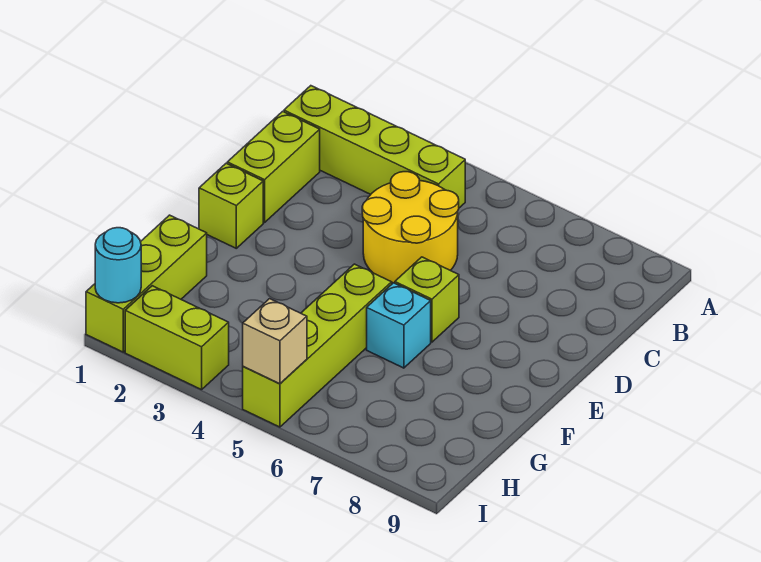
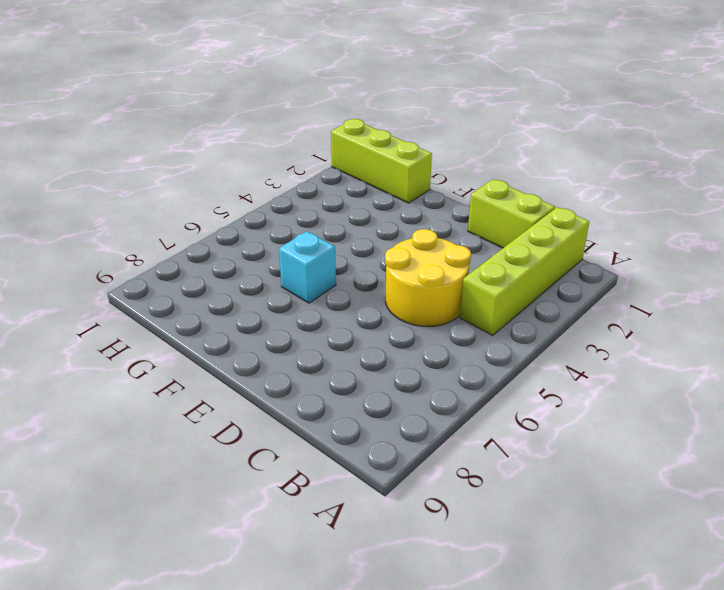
none -> lime 1x1 brick [199,163,263,248]
none -> lime 1x1 brick [395,257,459,342]

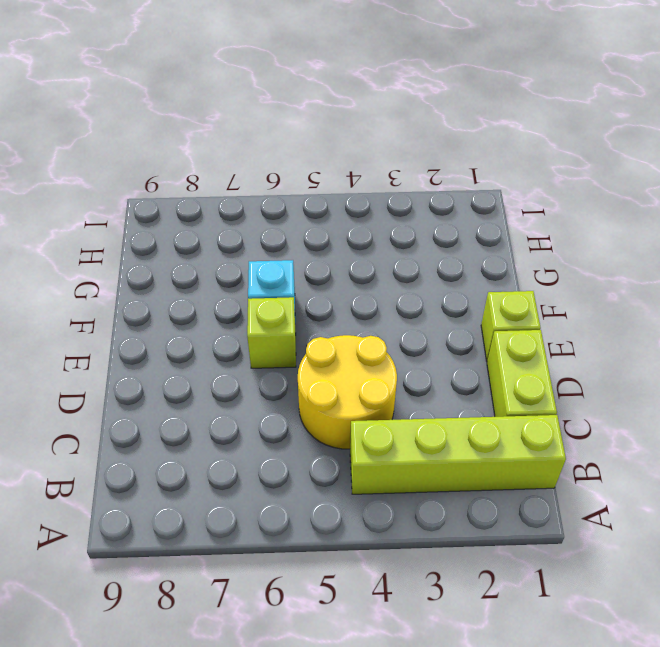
none -> lime 1x4 brick [243,264,392,427]
none -> lime 1x3 brick [86,215,207,352]

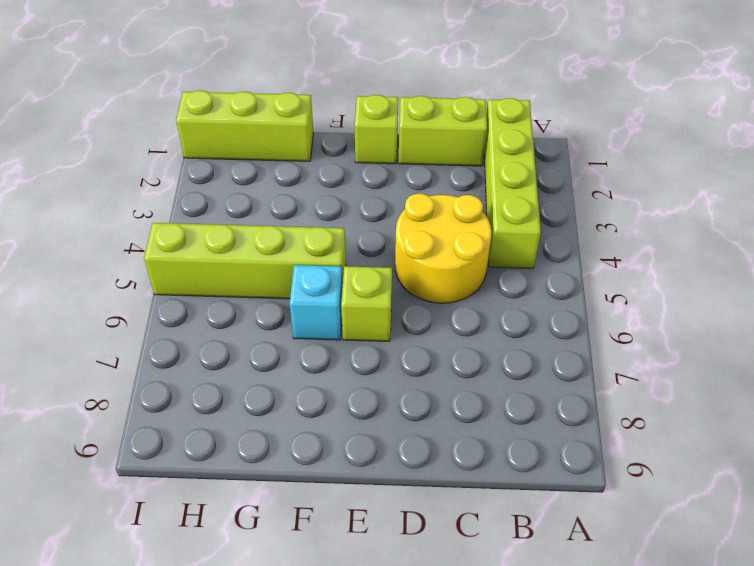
none -> lime 1x2 brick [125,286,229,390]
none -> cyan 1x1 round brick [95,228,141,303]

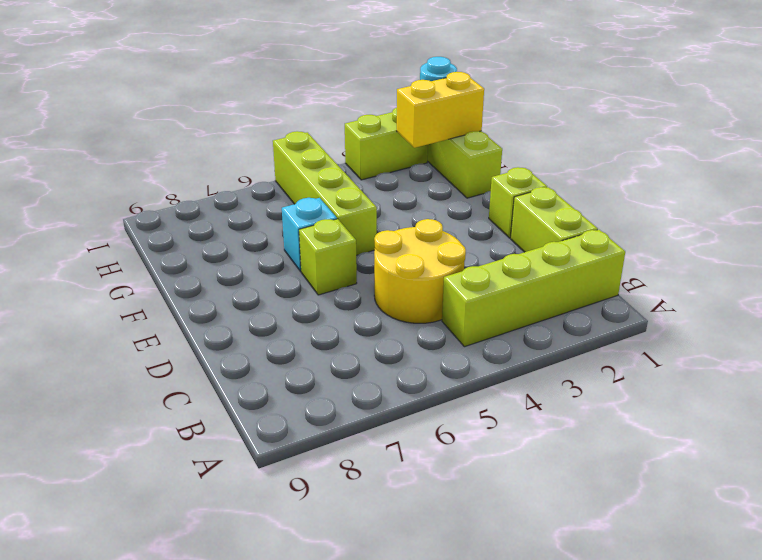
yellow 1x2 brick [397,72,484,148] -> none
none -> tan 1x1 brick [243,299,307,384]

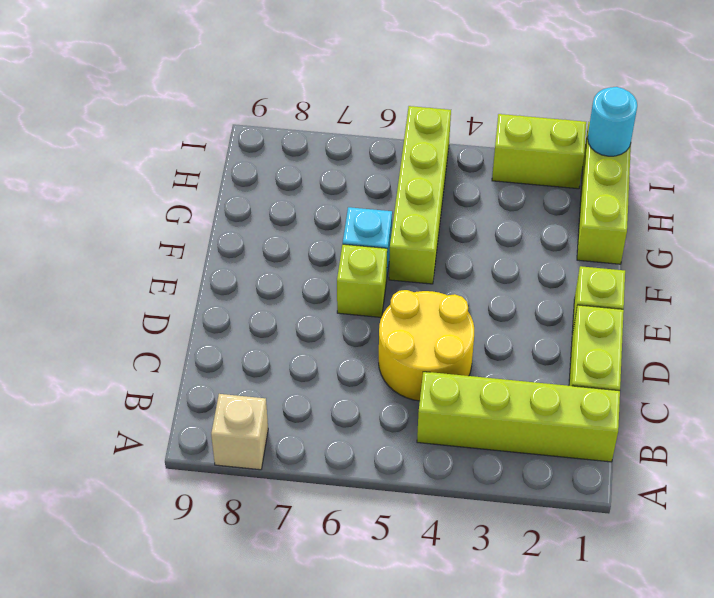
tan 1x1 brick [211,394,268,470] -> tan 1x1 brick moved to [243,299,307,384]

